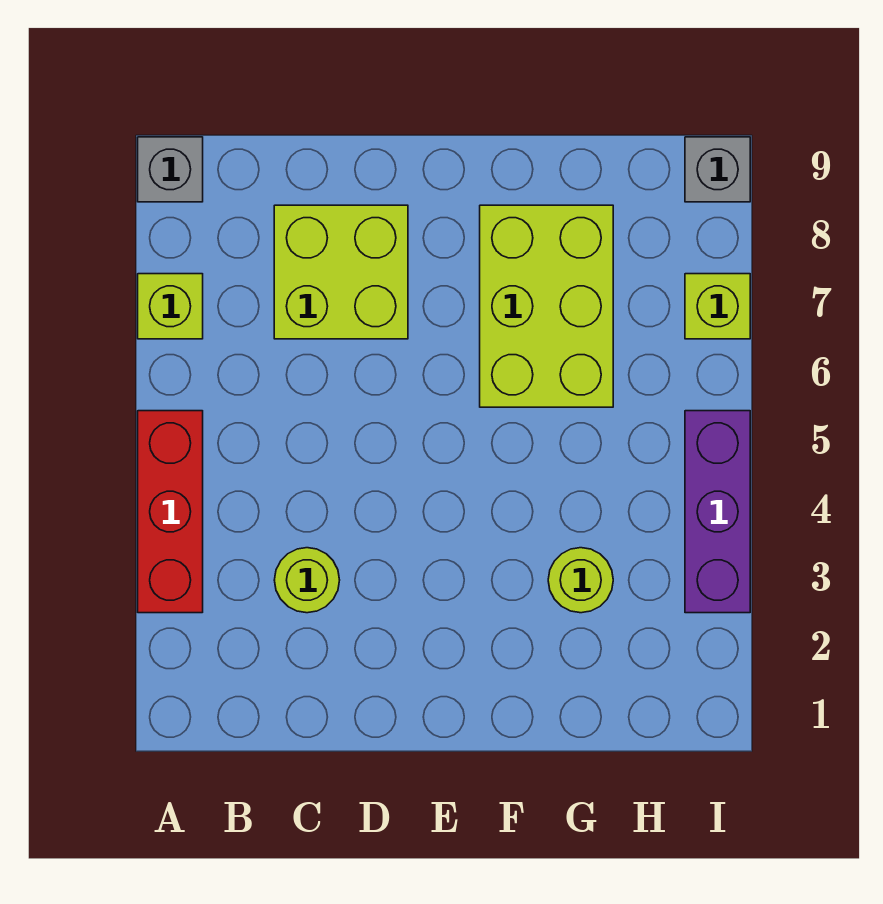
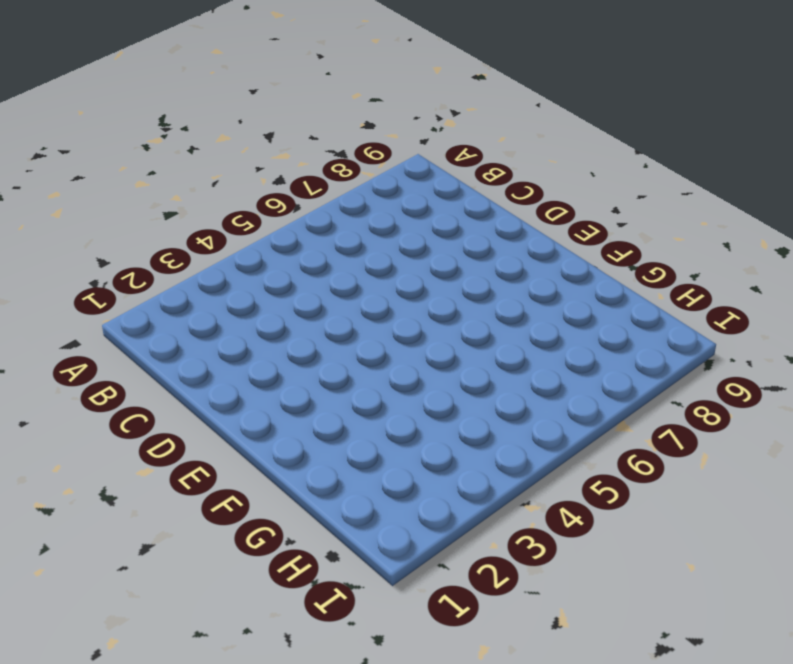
none -> red 1x3 brick [138,411,203,613]
none -> lime 1x1 brick [138,274,203,339]

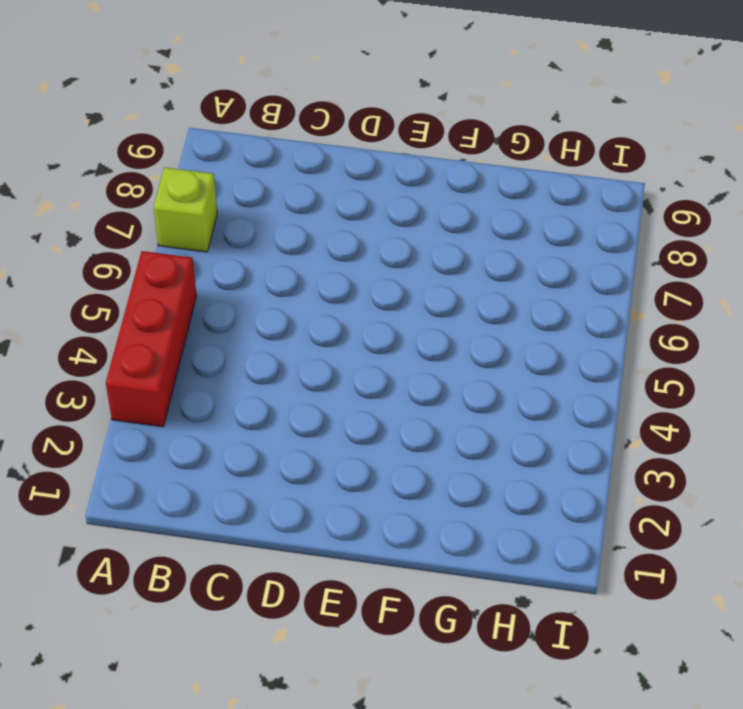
none -> grey 1x1 brick [138,137,203,202]
none -> lime 1x1 round brick [274,548,340,613]

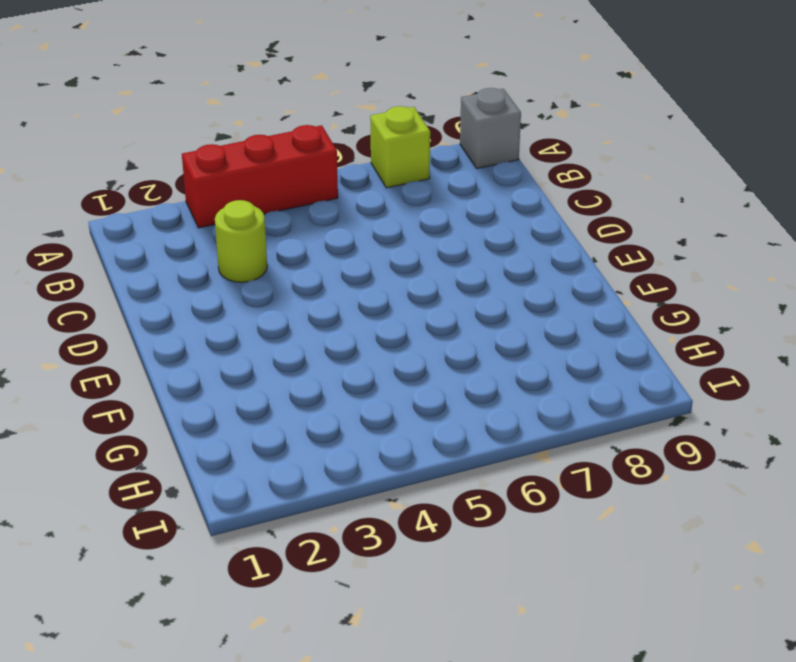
none -> lime 2x2 brick [274,205,408,339]
none -> lime 2x3 brick [480,205,613,407]

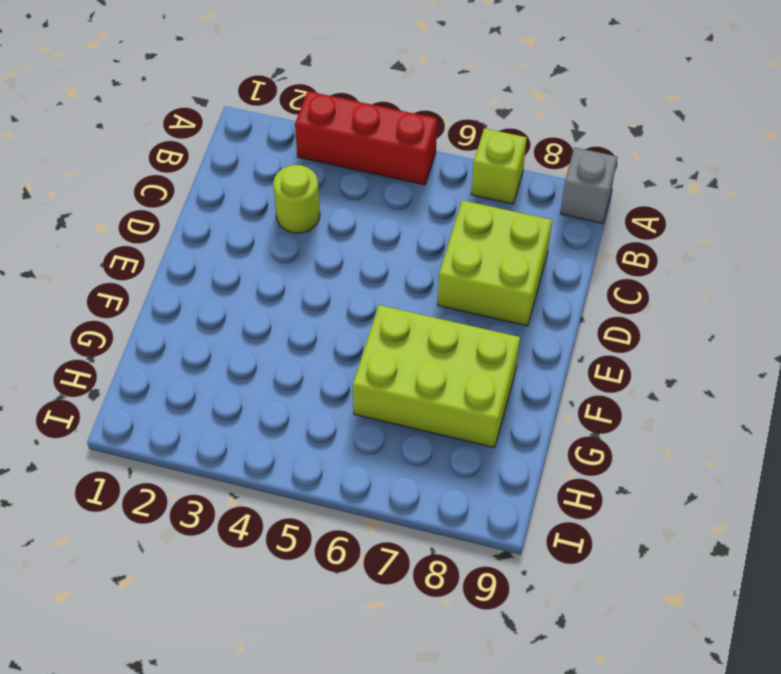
none -> lime 1x1 round brick [548,548,613,613]
none -> purple 1x3 brick [685,411,750,613]

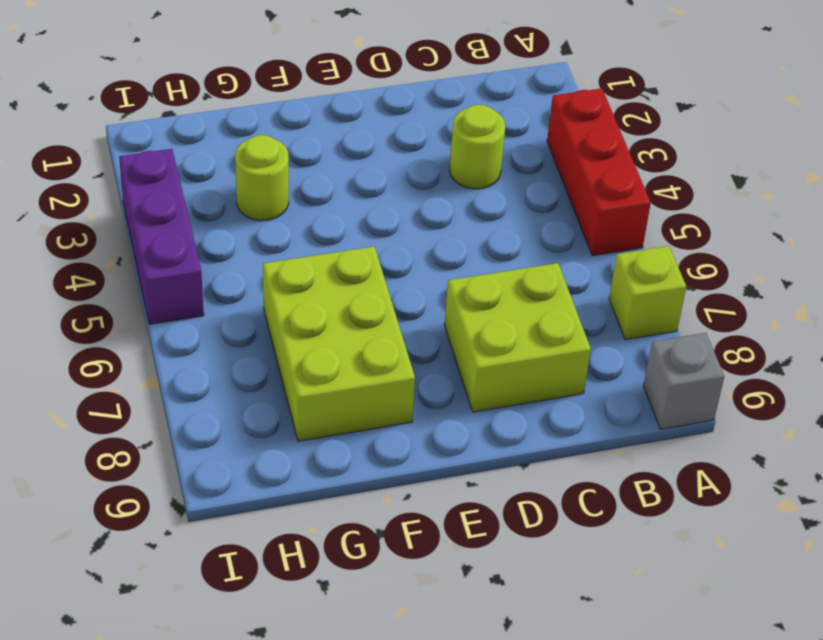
none -> lime 1x1 brick [685,274,750,339]
none -> grey 1x1 brick [685,137,750,202]

